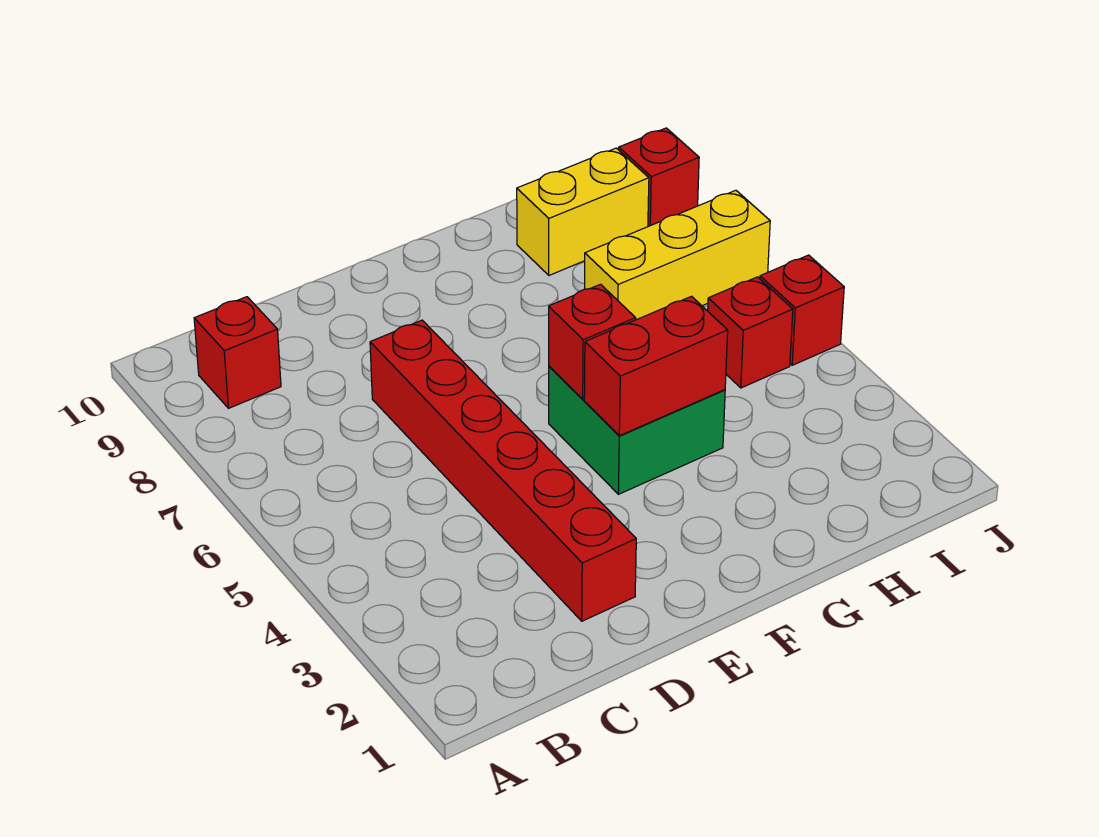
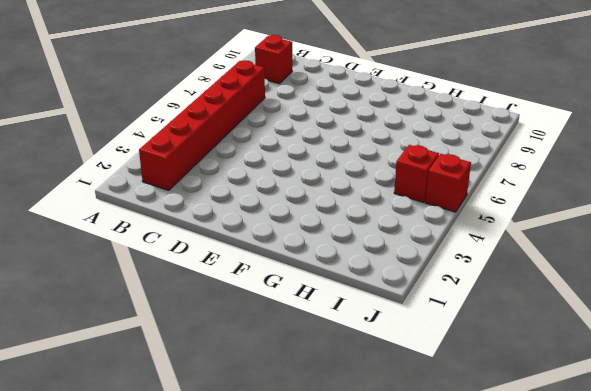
red 1x6 brick [139,60,265,190] -> red 1x6 brick moved to [370,320,636,621]
none -> green 2x2 brick [549,366,725,494]
none -> yellow 1x3 brick [585,190,770,320]

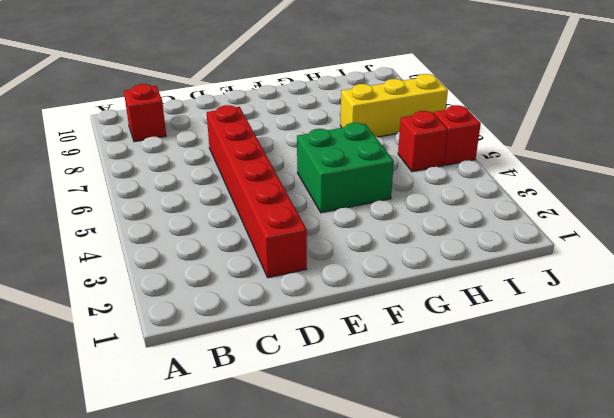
none -> yellow 1x2 brick [517,148,649,275]
none -> red 1x1 brick [619,128,699,226]

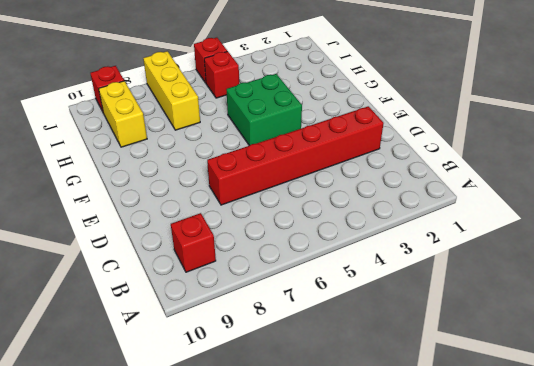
none -> red 1x2 brick [584,296,728,436]
none -> red 1x1 brick [549,284,636,399]

